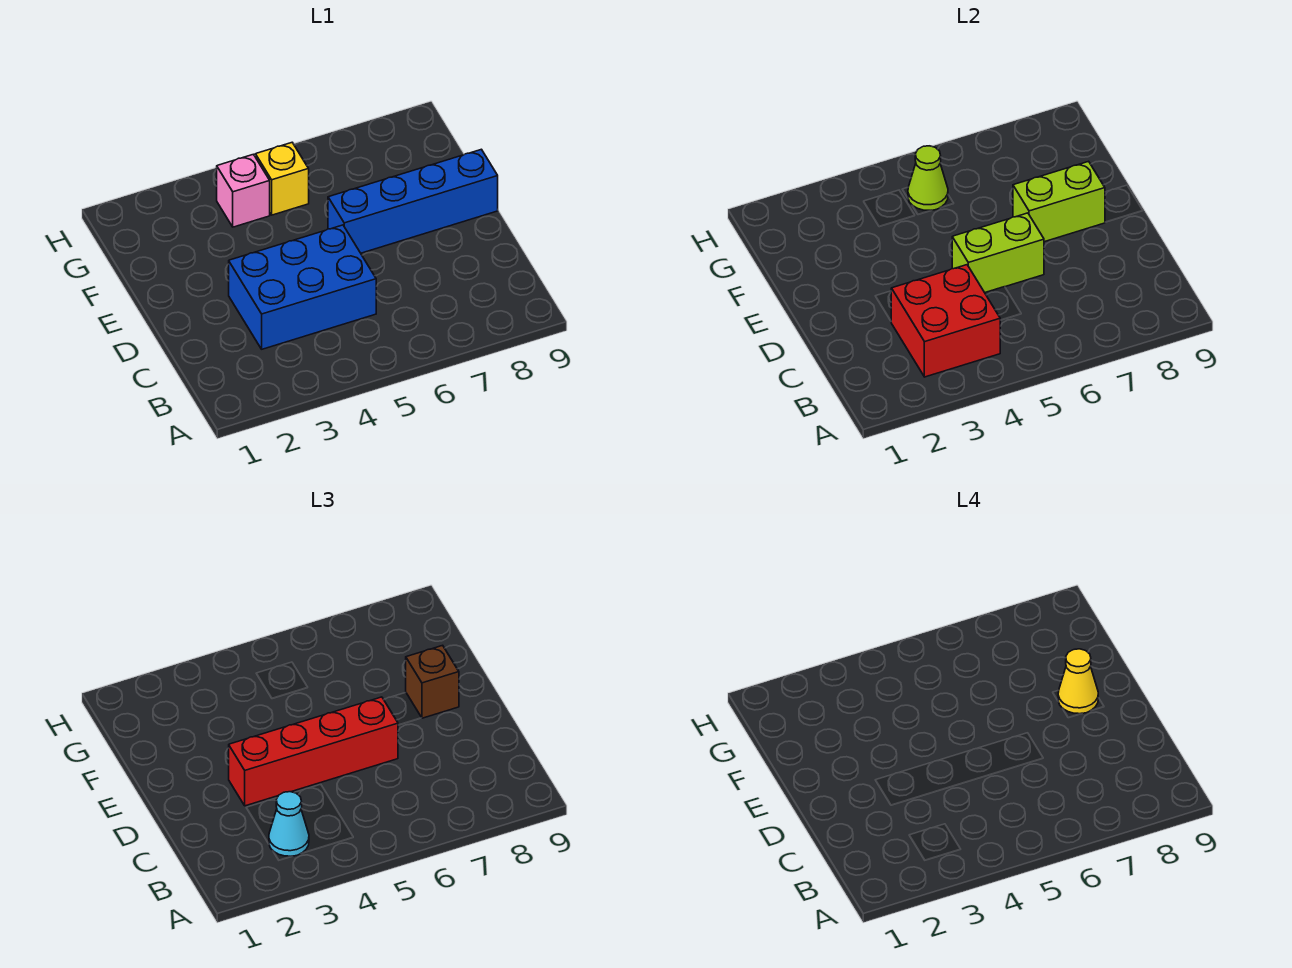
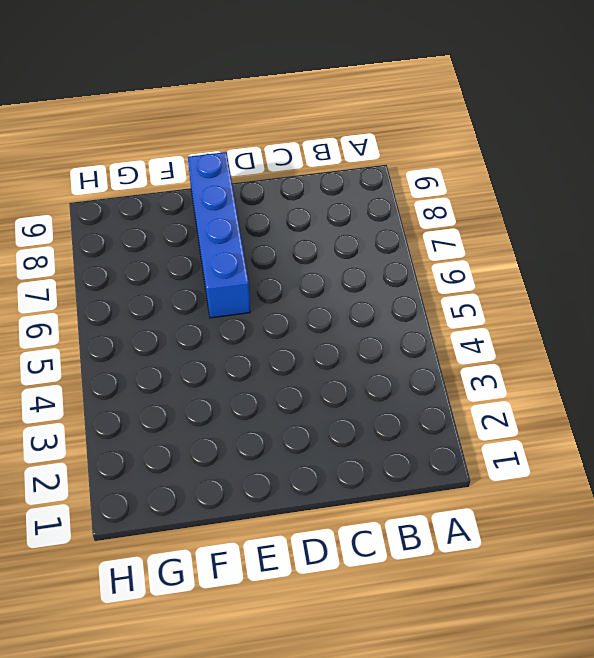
none -> blue 2x3 brick [229,225,376,349]
none -> pink 1x1 brick [217,154,270,227]
none -> yellow 1x1 brick [255,143,309,215]

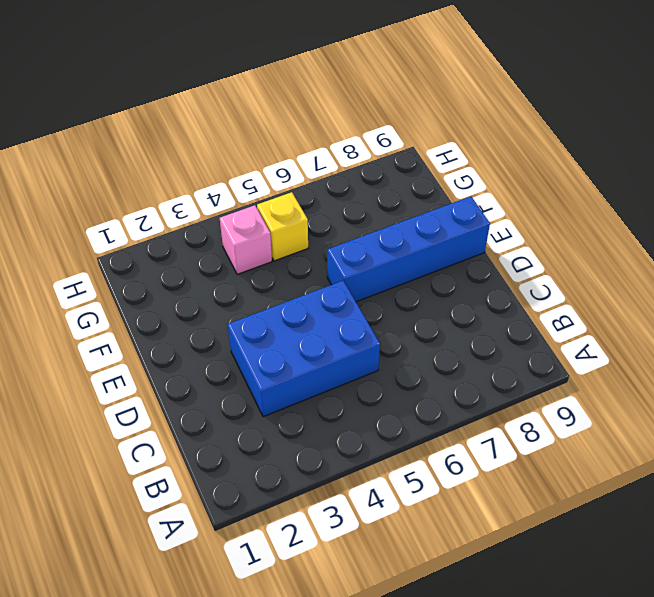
none -> red 2x2 brick [891,265,1000,377]
none -> lime 1x2 brick [952,213,1044,293]
none -> lime 1x2 brick [1013,161,1105,242]

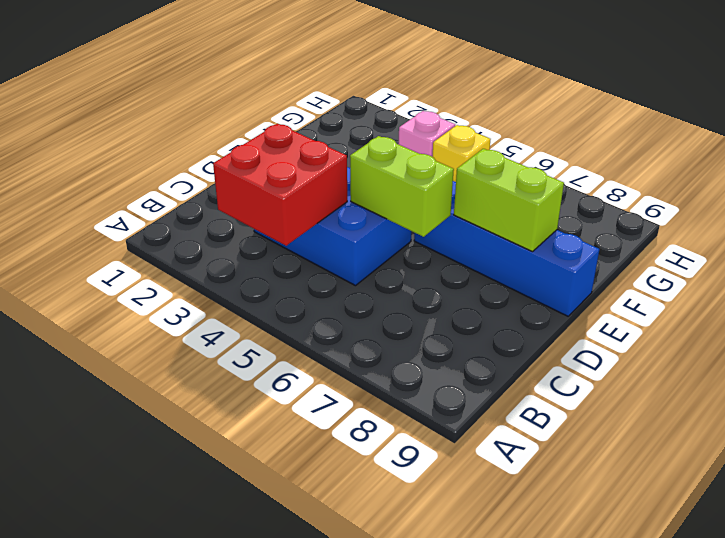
none -> lime 1x1 cone [908,146,948,210]
none -> cyan 1x1 cone [269,792,309,856]
none -> red 1x4 brick [229,697,398,806]

